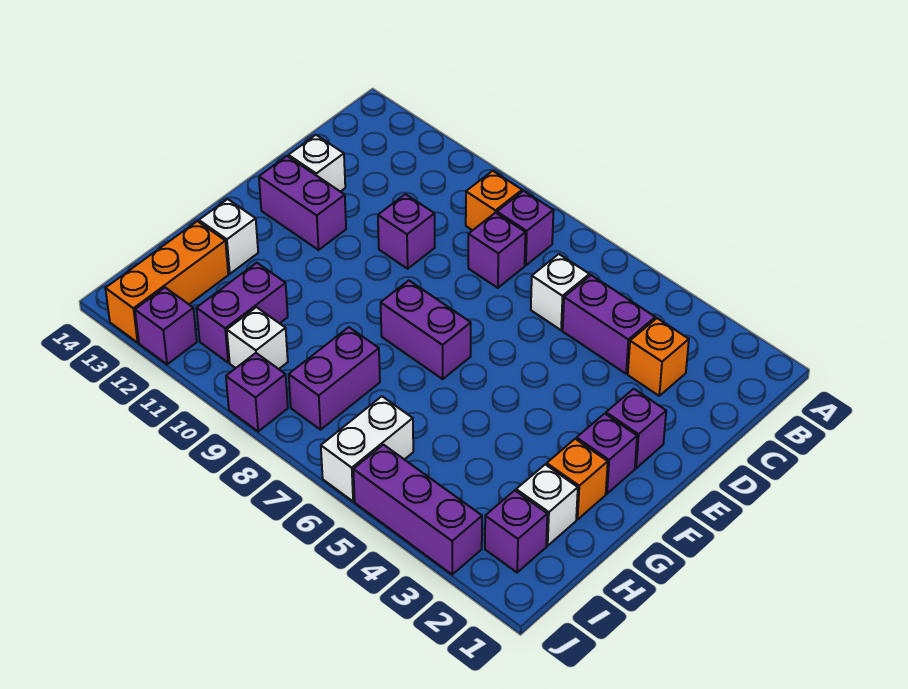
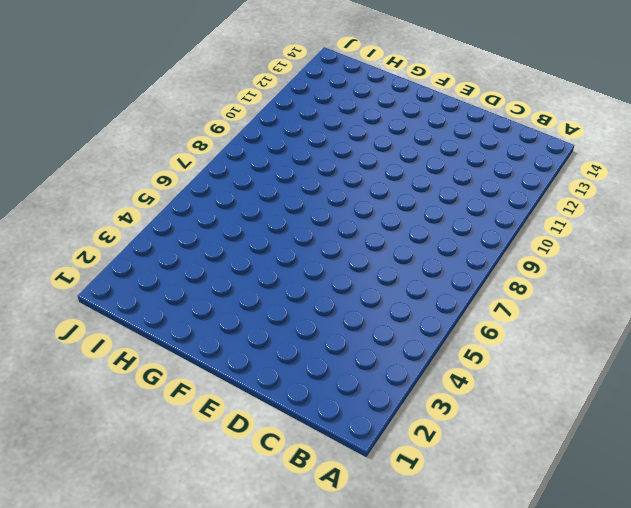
none -> purple 1x1 brick [497,191,554,265]
none -> orange 1x1 brick [466,171,522,230]
none -> orange 1x1 brick [628,318,689,396]

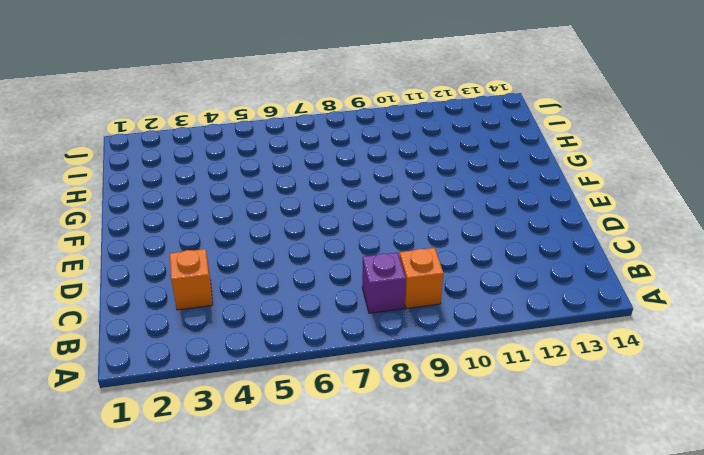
none -> purple 1x2 brick [563,275,655,374]
none -> white 1x1 brick [531,254,590,330]
none -> purple 1x1 brick [468,213,525,288]

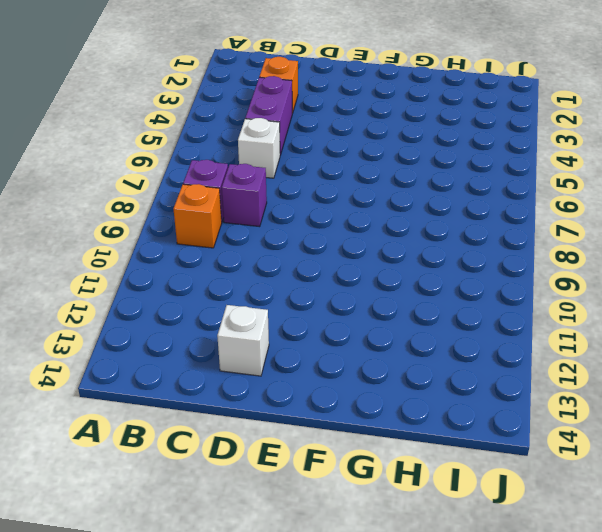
none -> purple 1x1 brick [378,194,435,269]
none -> purple 1x1 brick [606,389,666,468]
none -> purple 1x2 brick [259,156,346,250]

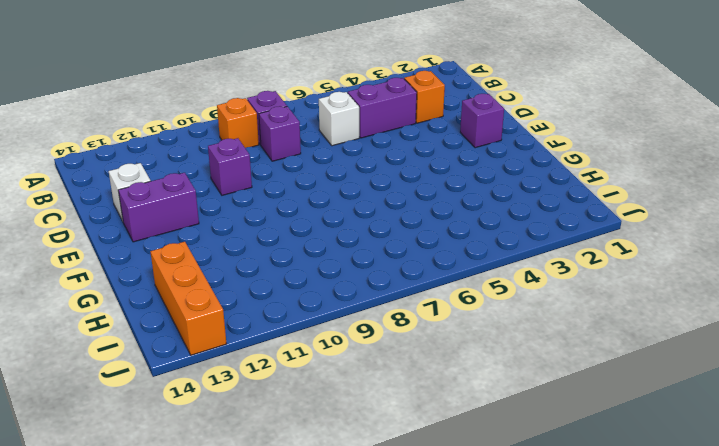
none -> purple 1x1 brick [576,414,637,494]
none -> purple 1x2 brick [381,281,471,379]
none -> orange 1x1 brick [547,439,608,520]

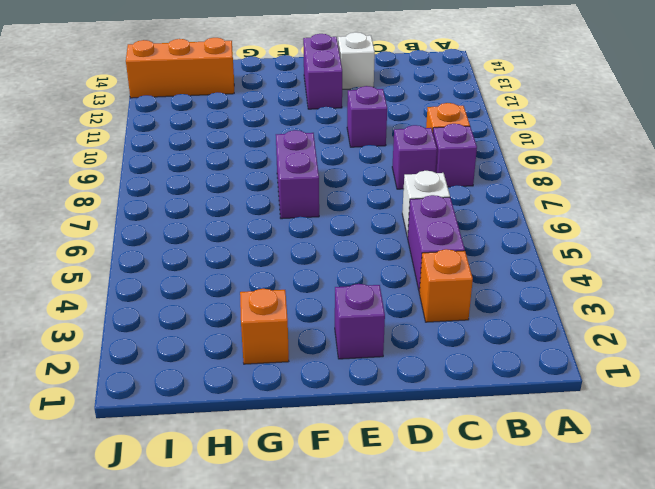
none -> purple 1x1 brick [576,414,637,494]
none -> white 1x1 brick [199,199,258,274]
none -> white 1x1 brick [516,465,578,546]

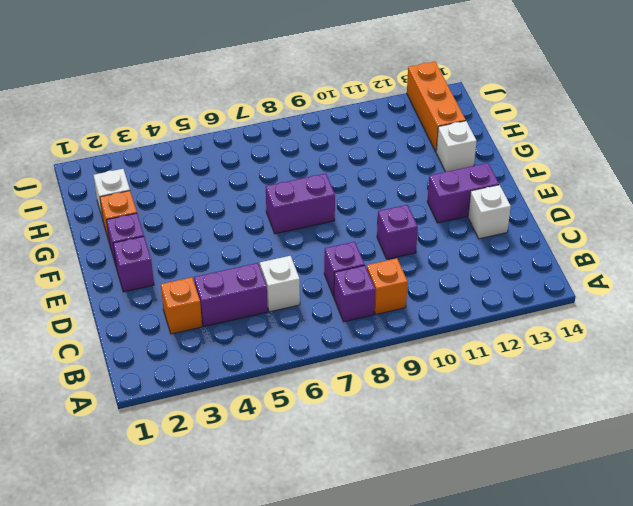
none -> purple 1x2 brick [289,327,380,430]
none -> purple 1x2 brick [196,263,288,362]
none -> purple 1x1 brick [485,491,547,572]

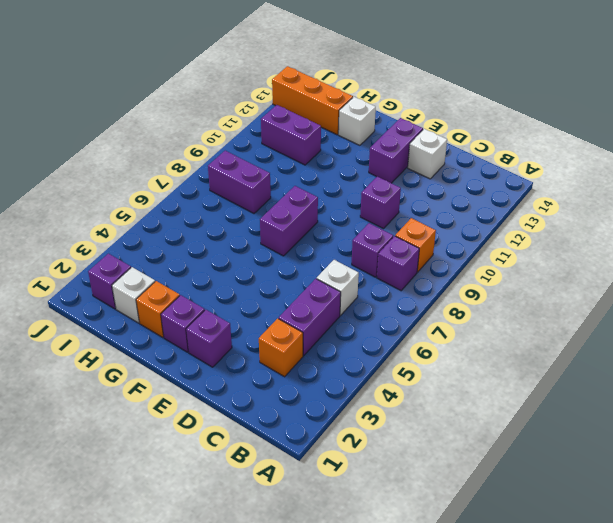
none -> white 1x2 brick [321,396,413,502]
none -> white 1x1 brick [227,307,288,369]
none -> purple 1x3 brick [353,445,482,574]

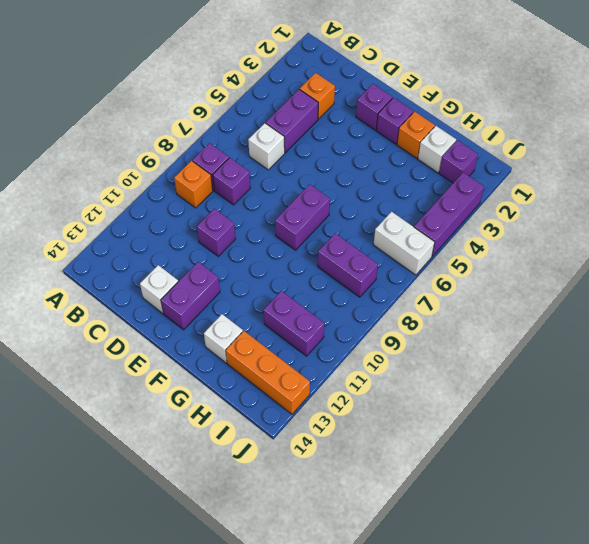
none -> white 1x1 brick [227,307,288,369]
none -> purple 1x1 brick [226,353,288,431]
none -> purple 1x1 brick [135,288,197,364]

